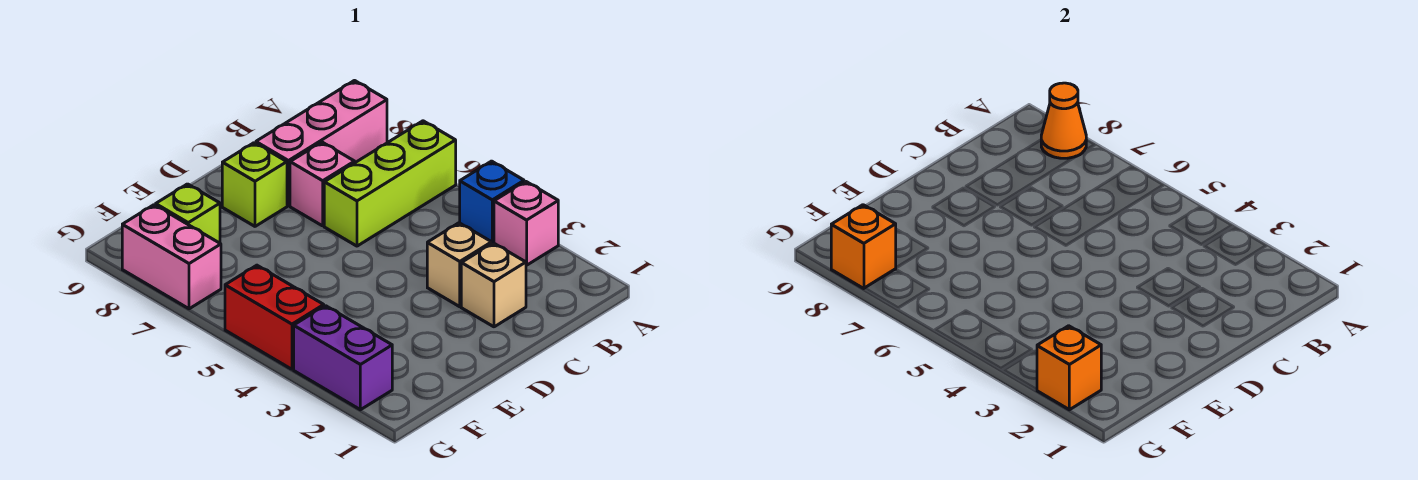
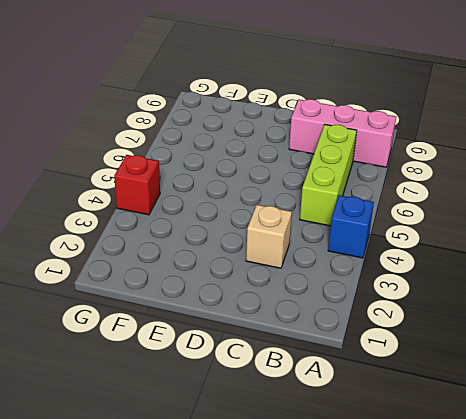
lime 1x3 brick [300,124,357,226] -> lime 1x3 brick turned to [324,121,456,246]
red 1x1 brick [114,155,160,215] -> red 1x2 brick [225,265,324,369]
none -> pink 1x1 brick [494,181,558,265]
none -> tan 1x1 brick [461,243,526,327]
none -> pink 1x1 brick [290,142,355,226]

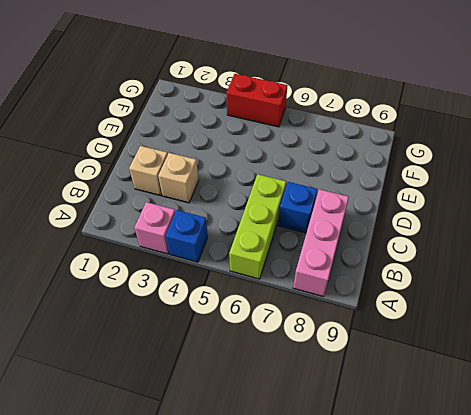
blue 1x1 brick [278,182,317,233] -> pink 1x1 brick [290,142,355,226]
none -> lime 1x1 brick [222,143,287,226]
none -> lime 1x1 brick [156,184,220,243]
none -> purple 1x2 brick [294,306,392,410]

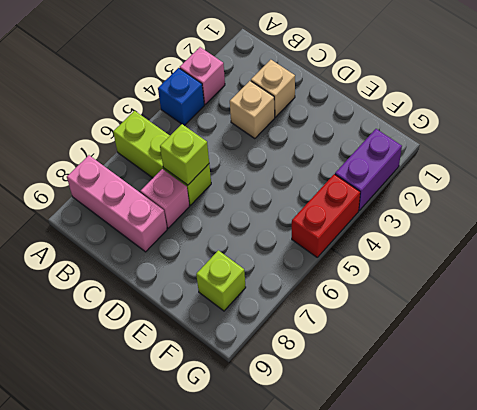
lime 1x1 brick [160,124,209,185] -> lime 1x1 brick moved to [222,143,287,226]
none -> pink 1x2 brick [122,205,221,309]
none -> orange 1x1 cone [1041,83,1086,158]
none -> orange 1x1 brick [1037,326,1101,410]

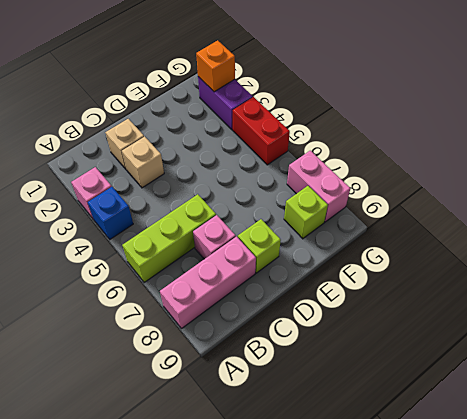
none -> orange 1x1 cone [1041,83,1086,158]
none -> orange 1x1 brick [831,205,896,289]

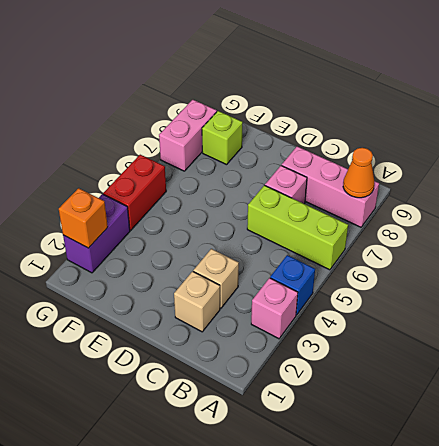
none -> lime 1x1 brick [222,143,287,226]
none -> orange 1x1 brick [831,205,896,289]

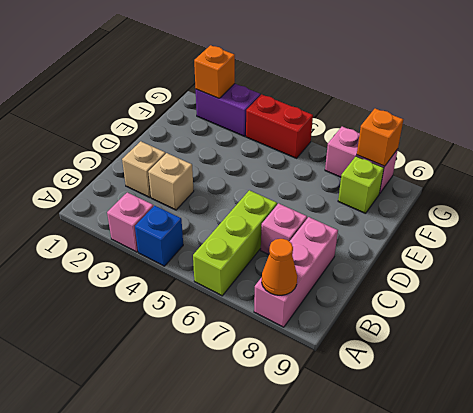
none -> lime 1x1 brick [222,143,287,226]

